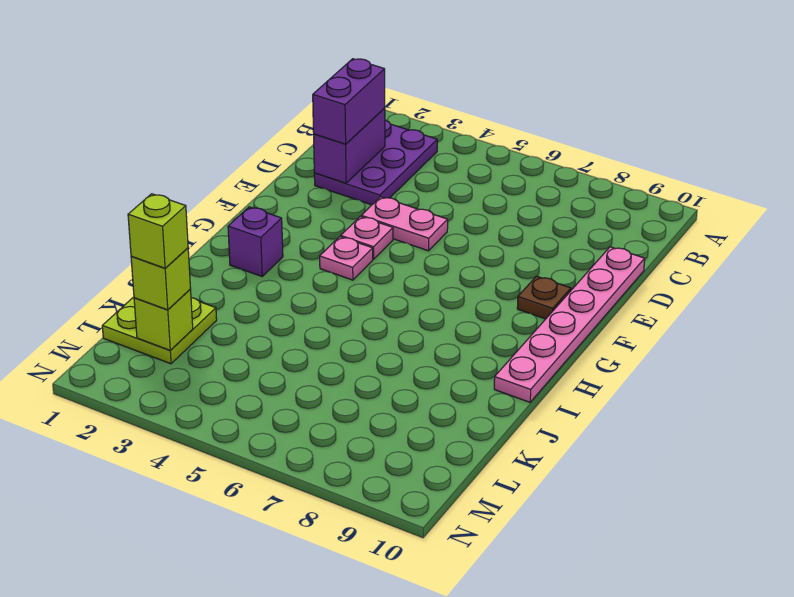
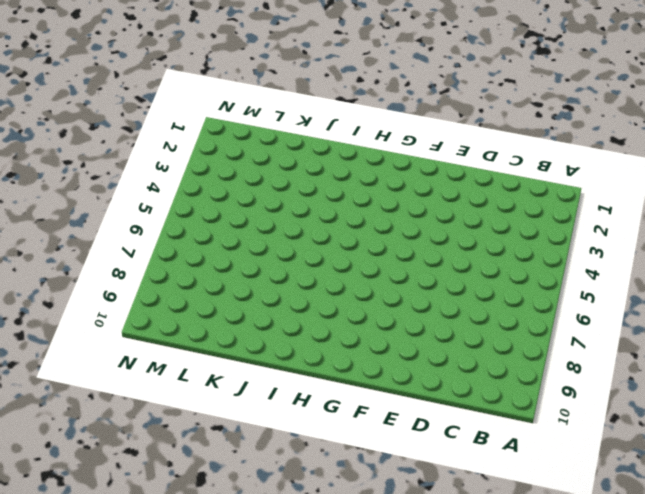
none -> purple 2x3 plate [314,120,437,205]
none -> pink 1x6 plate [494,247,645,402]
none -> pink 1x2 plate [361,197,448,251]

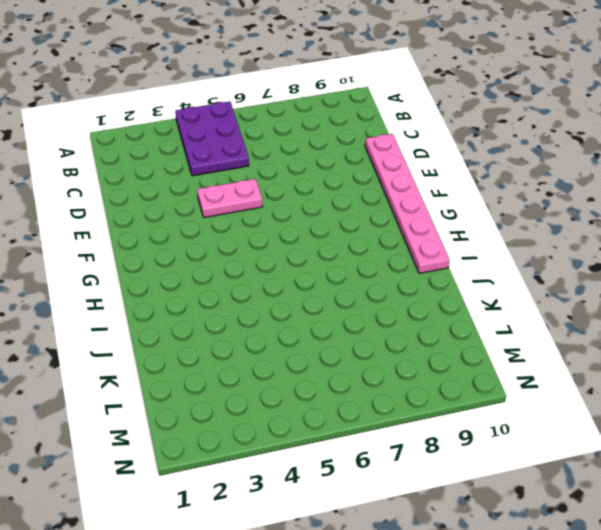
purple 2x3 plate [175,101,249,176] -> purple 2x3 plate moved to [314,120,437,205]
none -> pink 1x1 plate [341,216,393,259]
none -> brown 1x1 plate [517,276,571,319]
none -> pink 1x1 plate [320,237,373,280]

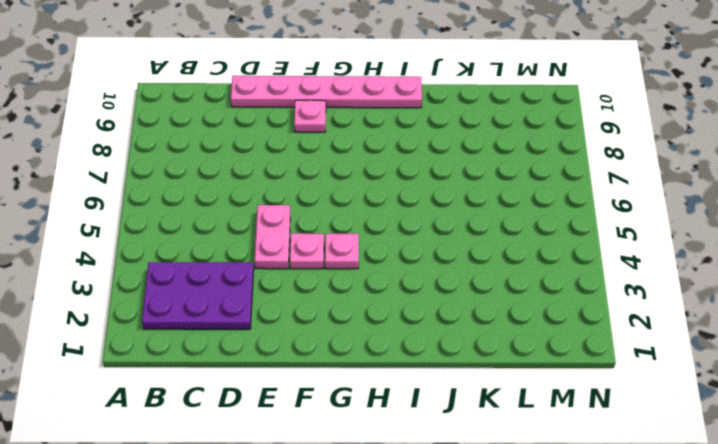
pink 1x1 plate [294,100,326,132] -> brown 1x1 plate [517,276,571,319]
none -> purple 1x1 brick [228,207,283,276]
none -> lime 2x2 plate [102,297,217,364]
none -> purple 1x2 brick [314,108,385,183]

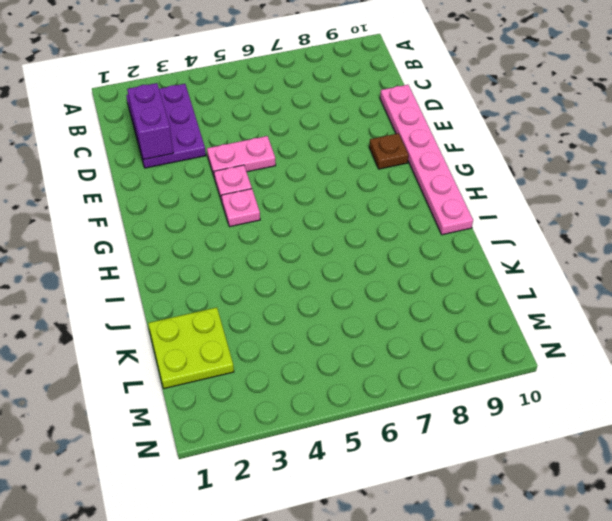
none -> purple 1x1 brick [228,207,283,276]
none -> lime 1x1 brick [134,290,193,350]
none -> purple 1x2 brick [313,59,385,144]

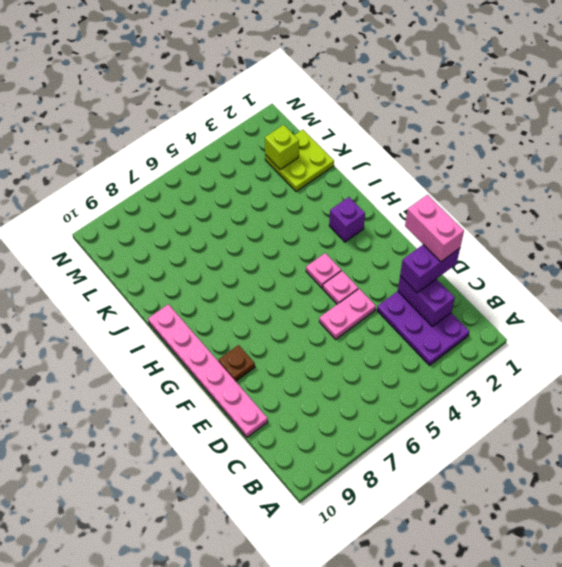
purple 1x2 brick [400,245,460,293] -> purple 1x2 brick turned to [313,59,385,144]
pink 1x2 brick [405,195,464,262] -> none
none -> lime 1x1 brick [131,248,191,310]
none -> lime 1x1 brick [128,194,188,268]

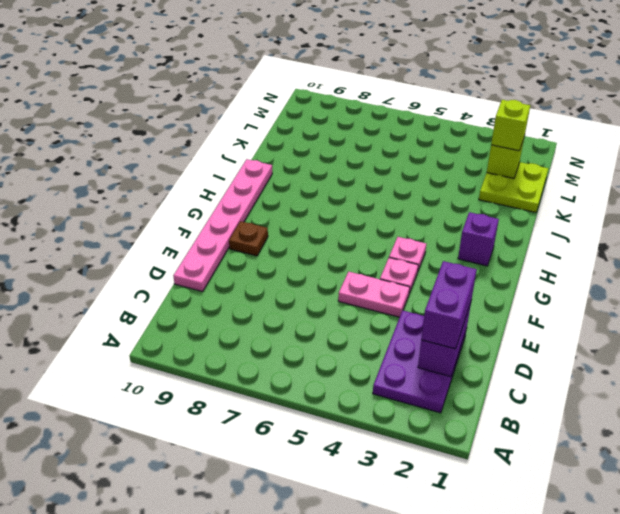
none -> lime 1x1 brick [128,194,188,268]

